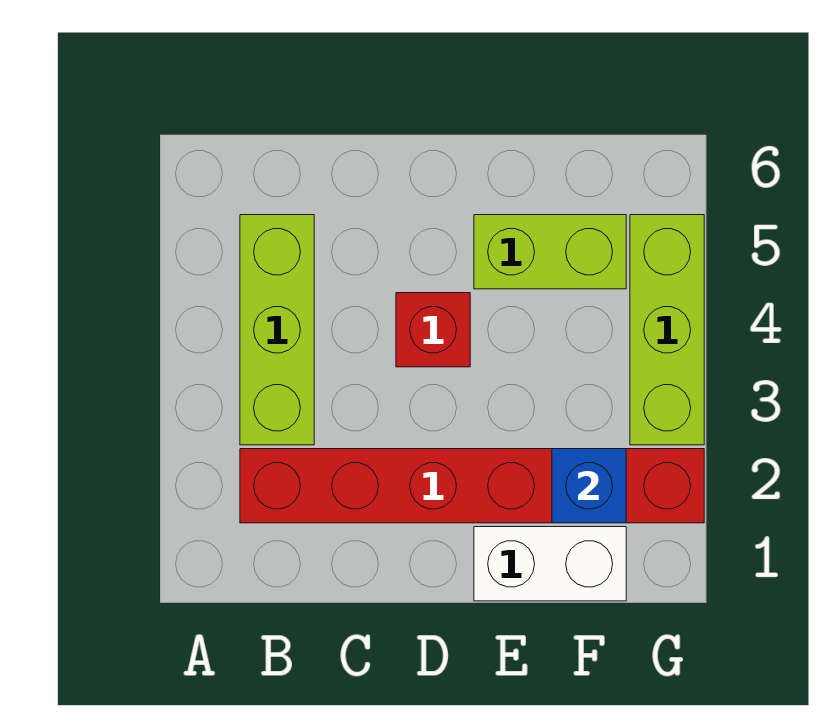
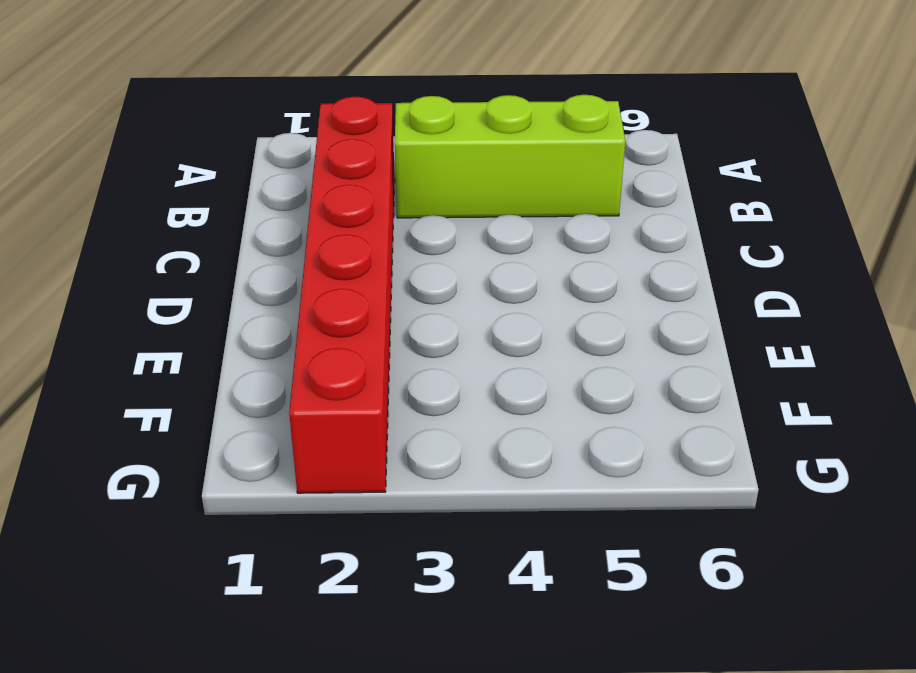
none -> red 1x1 brick [396,293,470,367]
none -> white 1x2 brick [474,527,626,601]

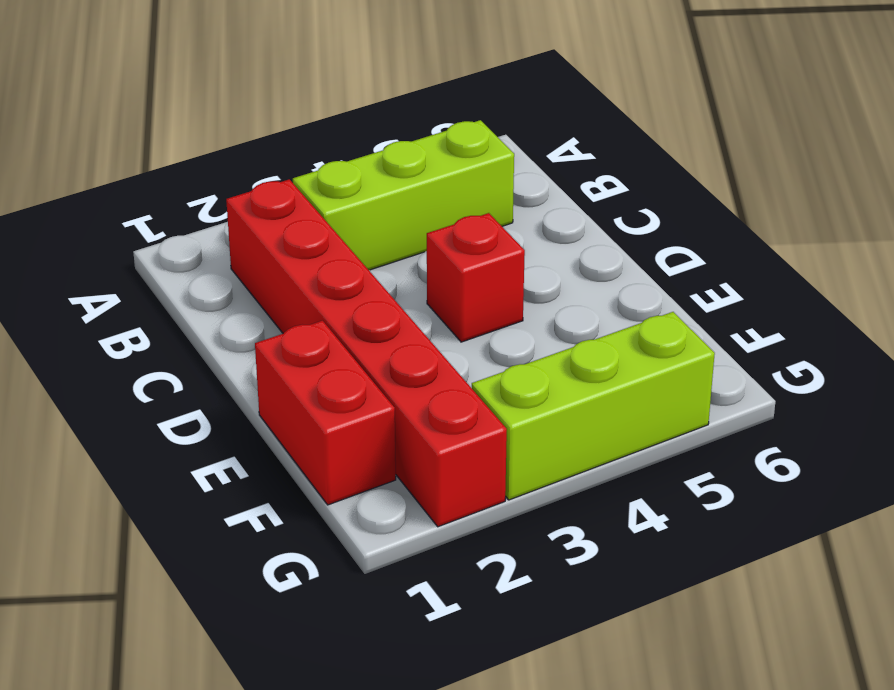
red 1x2 brick [255,321,396,505] -> white 1x2 brick [474,527,626,601]
none -> lime 1x2 brick [474,215,626,289]
none -> blue 1x1 brick [552,449,626,523]

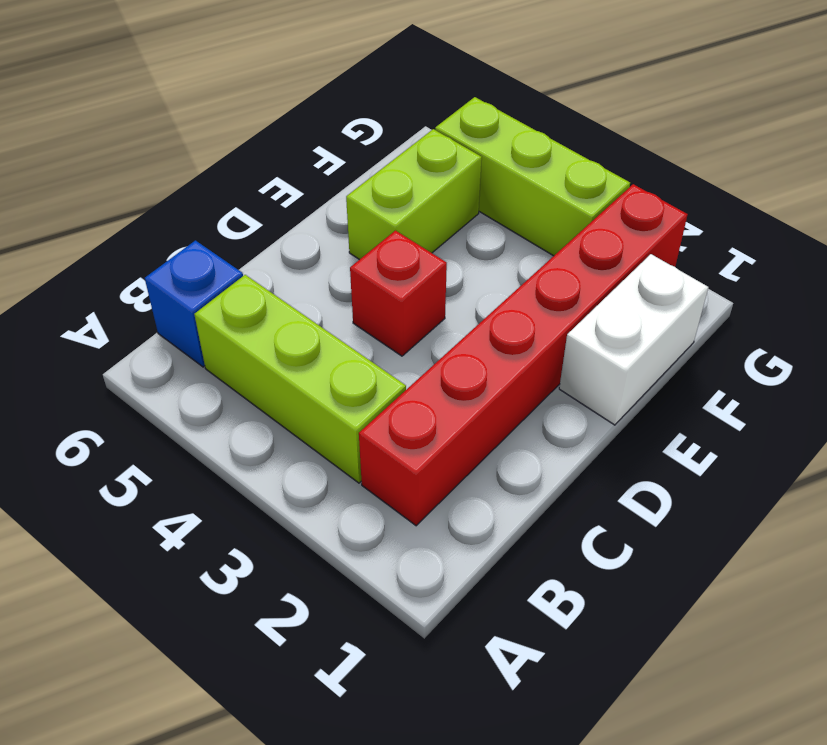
blue 1x1 brick [145,241,243,367] -> blue 1x1 brick moved to [552,449,626,523]

